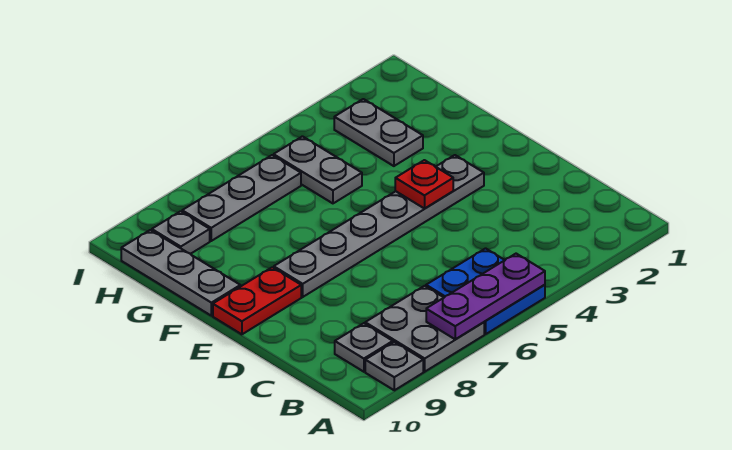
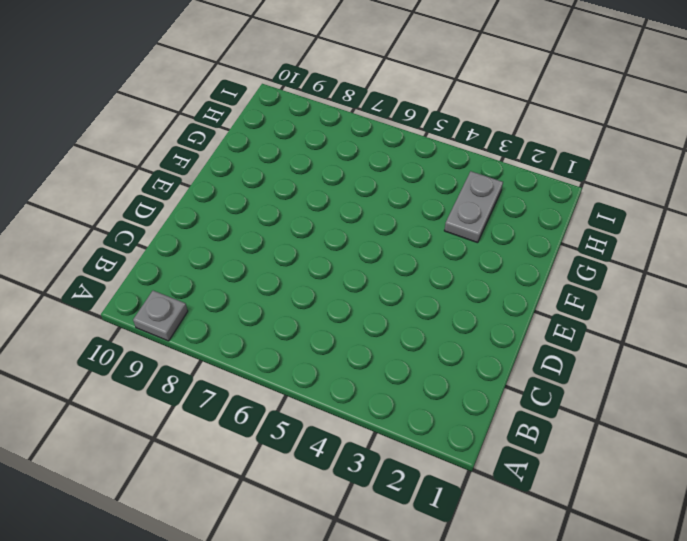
none -> blue 2x2 plate [426,248,545,334]
none -> grey 2x2 plate [365,286,484,372]
none -> grey 1x1 plate [335,323,393,372]

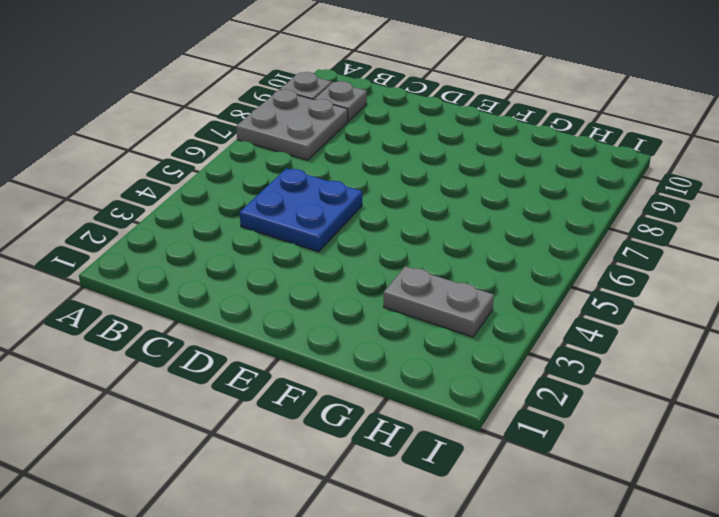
blue 2x2 plate [240,169,362,252] -> blue 2x2 plate moved to [426,248,545,334]
none -> grey 1x6 plate [274,155,484,297]
none -> red 1x2 plate [213,267,301,334]
none -> grey 1x3 plate [121,230,240,316]

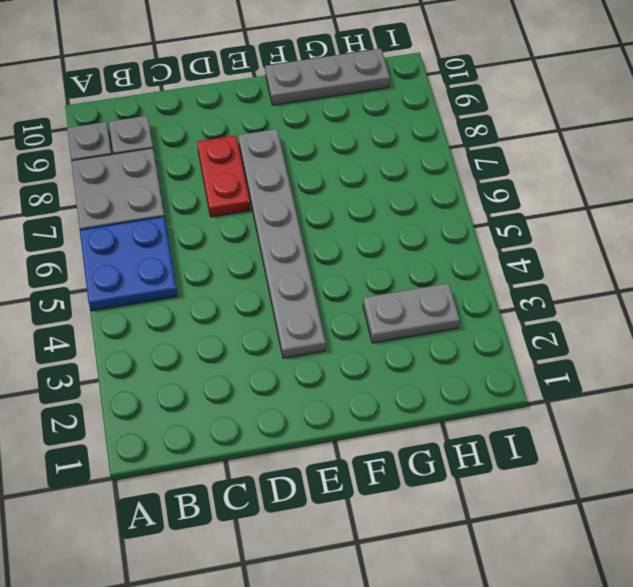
red 1x2 plate [197,135,250,217] -> red 1x2 plate moved to [213,267,301,334]
none -> grey 1x2 plate [274,136,362,203]
none -> grey 1x3 plate [182,155,301,241]
none -> grey 1x1 plate [152,211,210,254]

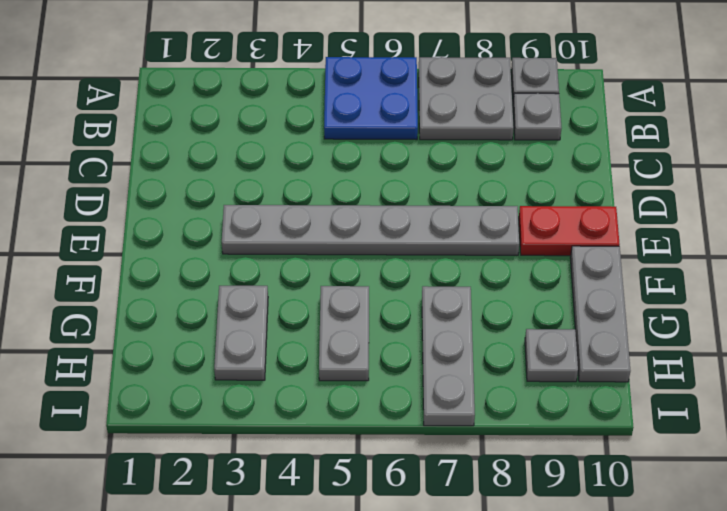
grey 1x3 plate [422,286,475,426] -> grey 1x3 plate turned to [182,155,301,241]
none -> purple 1x3 plate [426,254,545,339]
none -> red 1x1 plate [395,160,453,209]

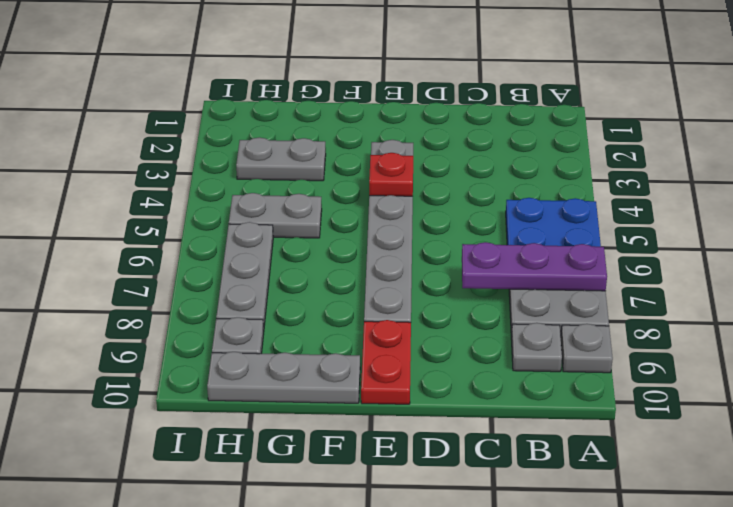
purple 1x3 plate [462,242,607,291] -> purple 1x3 plate turned to [426,254,545,339]

